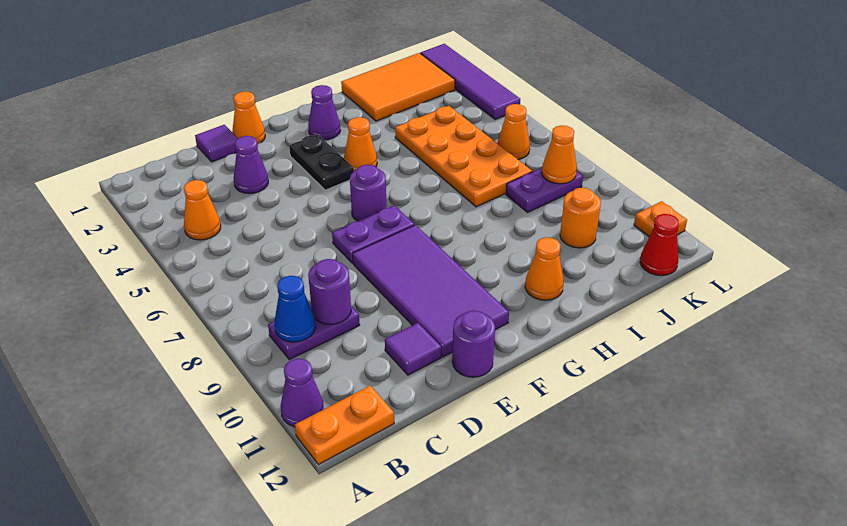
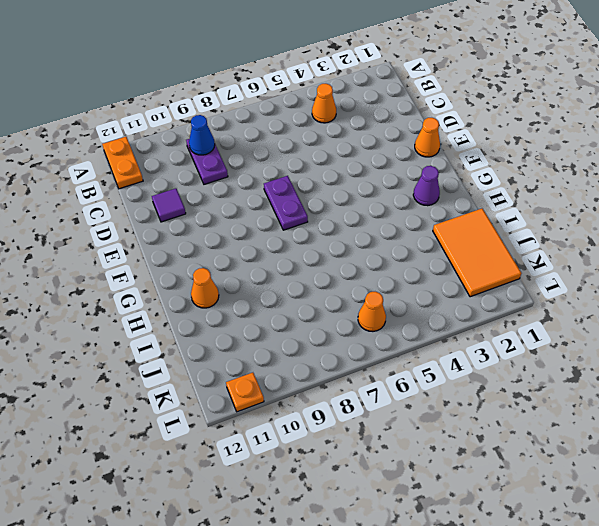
none -> purple 1x1 cone [281,359,324,427]
none -> purple 1x1 tile [195,125,238,162]
none -> purple 1x1 cone [234,136,268,194]

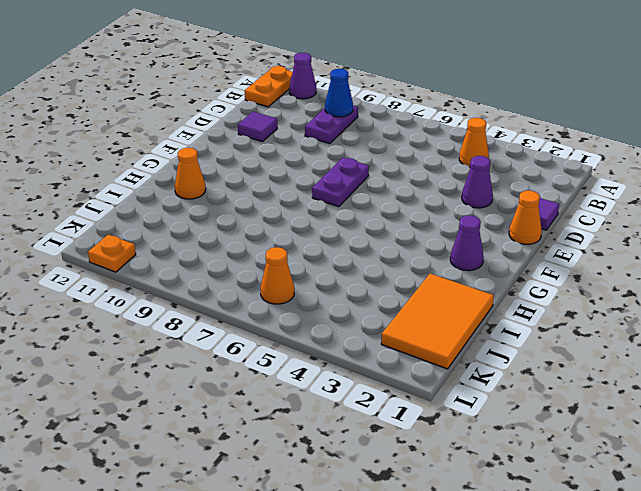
none -> purple 2x4 tile [353,225,509,357]
none -> purple 1x1 round brick [452,311,495,377]
none -> black 1x2 plate [289,134,354,190]

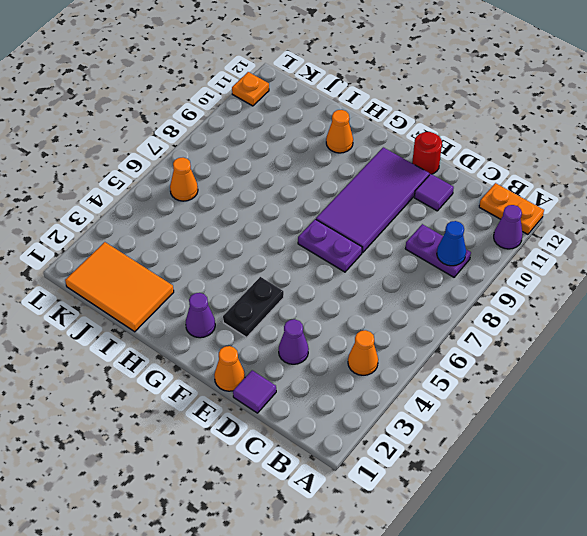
red 1x1 round brick [412,132,442,175] -> purple 1x1 round brick [452,311,495,377]
none -> purple 1x1 round brick [350,165,387,221]
none -> orange 1x1 cone [344,117,377,171]
none -> orange 2x4 plate [395,106,532,207]

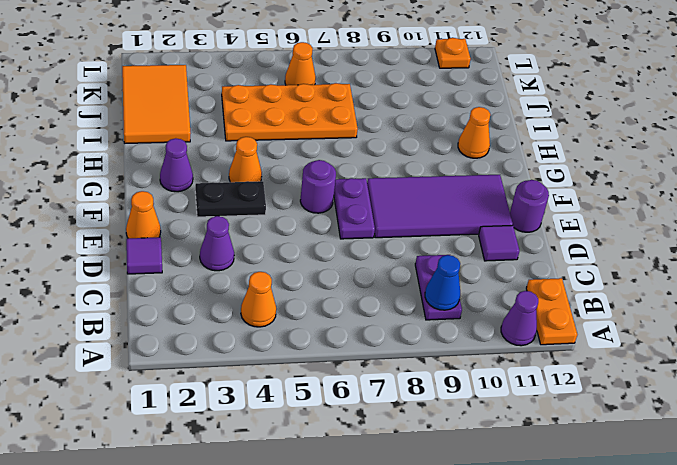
none -> purple 1x2 plate [506,168,583,212]
none -> orange 1x1 round brick [560,188,601,248]
none -> red 1x1 cone [640,214,679,276]

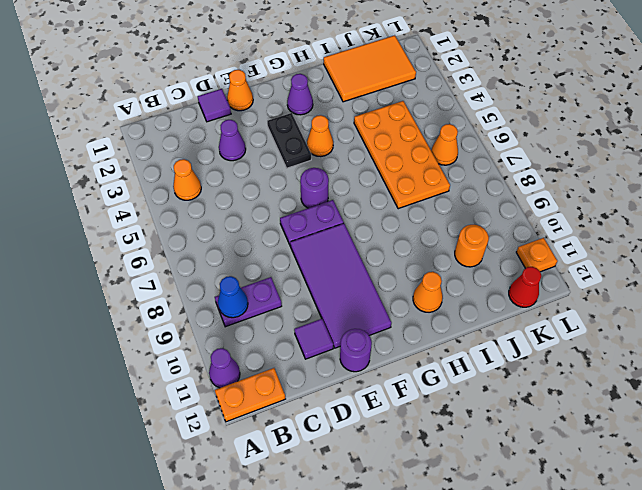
none -> purple 1x2 plate [506,168,583,212]
none -> purple 1x4 tile [420,44,520,119]
none -> purple 1x1 round brick [308,259,351,325]

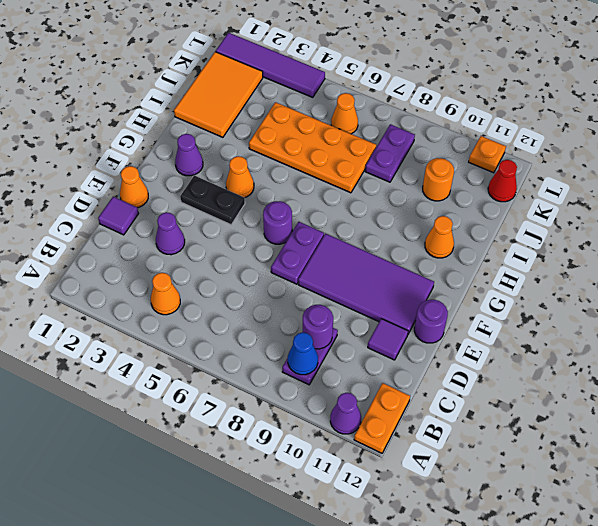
none -> orange 1x1 cone [542,125,577,184]

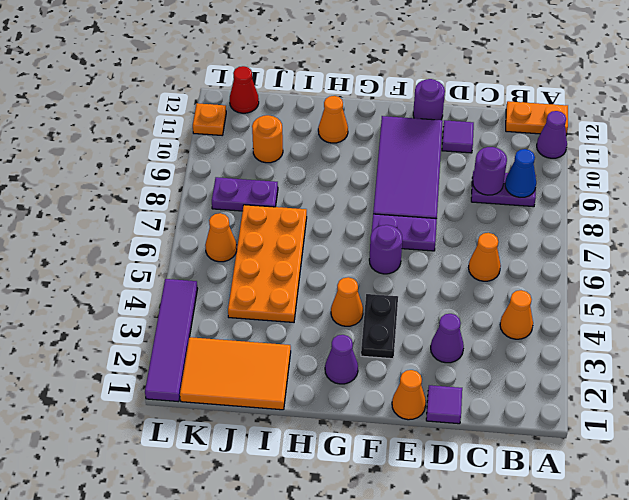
orange 1x1 cone [469,233,501,281] -> orange 1x1 cone moved to [542,125,577,184]

